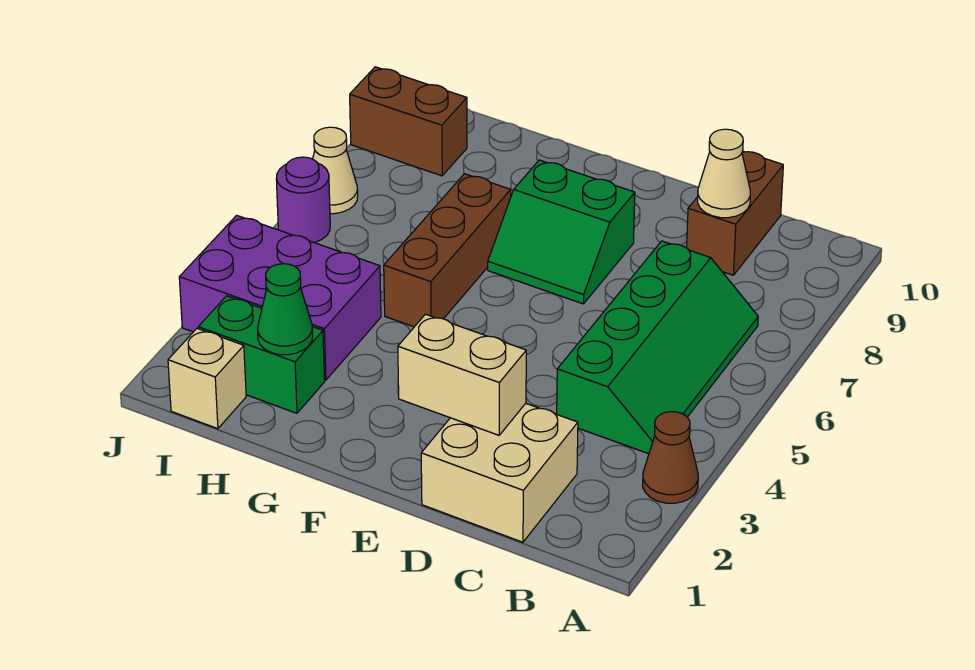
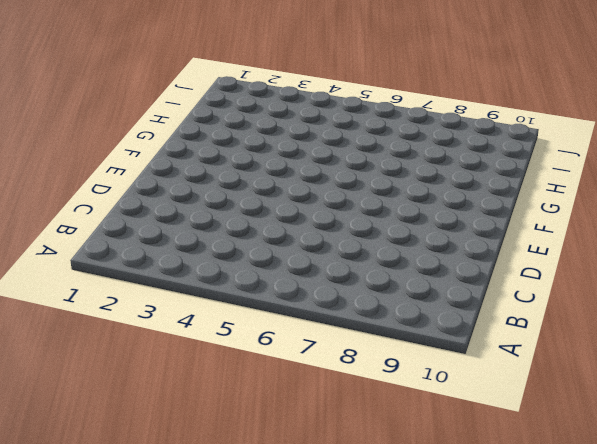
none -> brown 1x1 cone [643,412,698,503]
none -> green 2x4 slope [557,241,758,454]
none -> tan 2x2 brick [421,403,578,542]

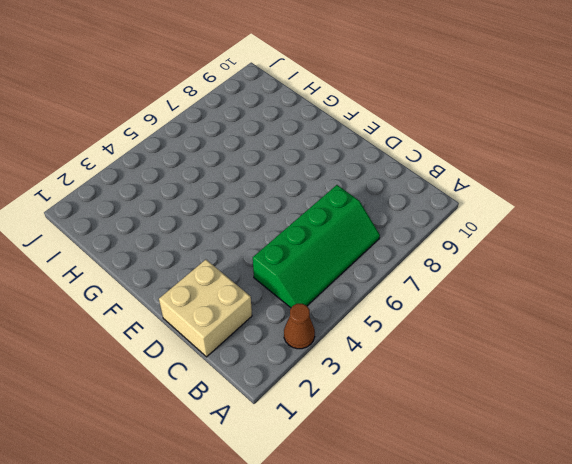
none -> brown 1x2 brick [687,151,783,275]
none -> green 2x2 slope [488,160,635,304]
none -> brown 1x3 brick [384,174,511,327]

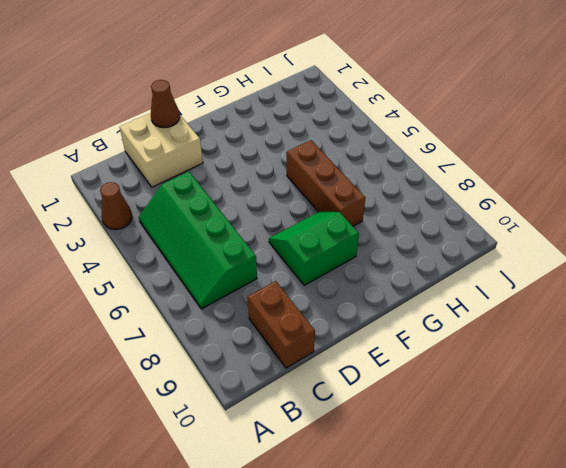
brown 1x1 cone [151,80,180,128] -> none
none -> green 1x2 brick [198,296,325,413]
none -> purple 2x3 brick [179,215,381,380]
none -> tan 1x1 brick [168,328,246,429]

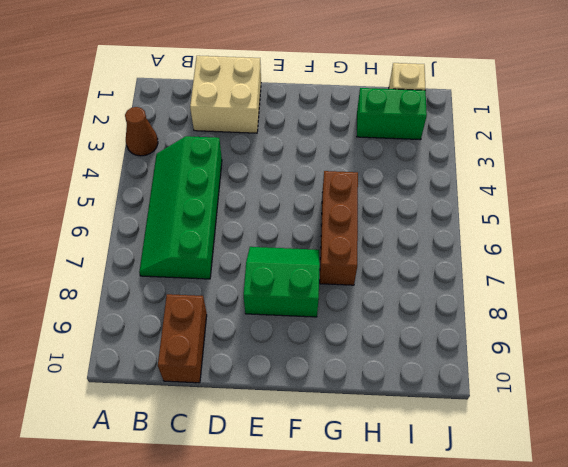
none -> purple 2x3 brick [179,215,381,380]
none -> brown 1x2 brick [350,67,467,176]
none -> purple 1x1 round brick [276,157,330,243]

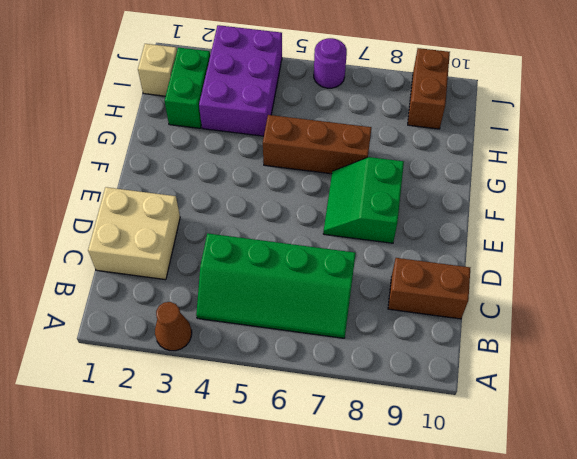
none -> tan 1x1 cone [313,127,358,214]
none -> tan 1x1 cone [698,129,750,218]
none -> tan 1x2 brick [398,314,526,435]

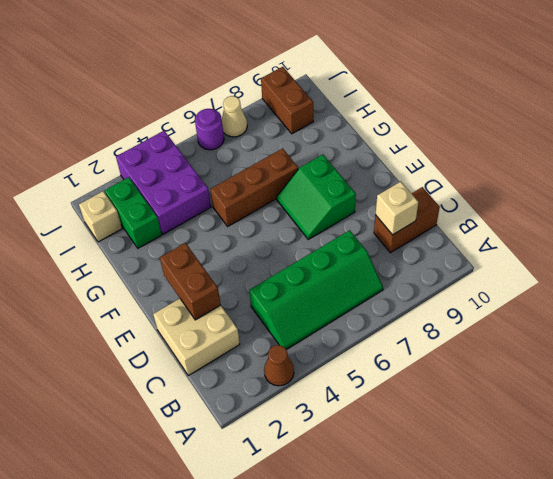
tan 1x1 brick [375,182,418,235] -> tan 1x1 cone [698,129,750,218]
brown 1x2 brick [160,243,221,320] -> tan 1x2 brick [398,314,526,435]
none -> green 1x1 cone [258,264,313,355]

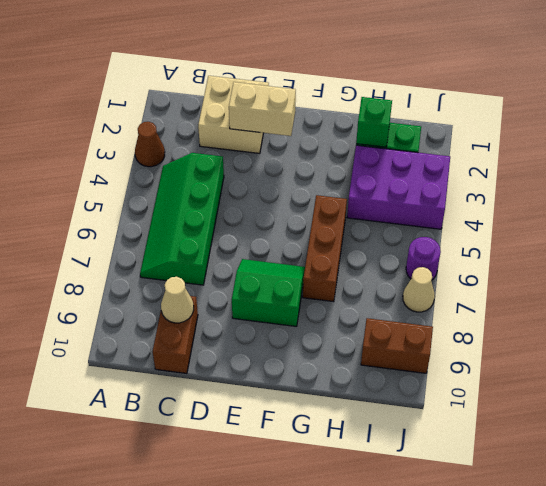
green 1x1 brick [356,97,392,147] -> green 1x1 cone [258,264,313,355]
none -> tan 1x1 brick [168,328,246,429]

